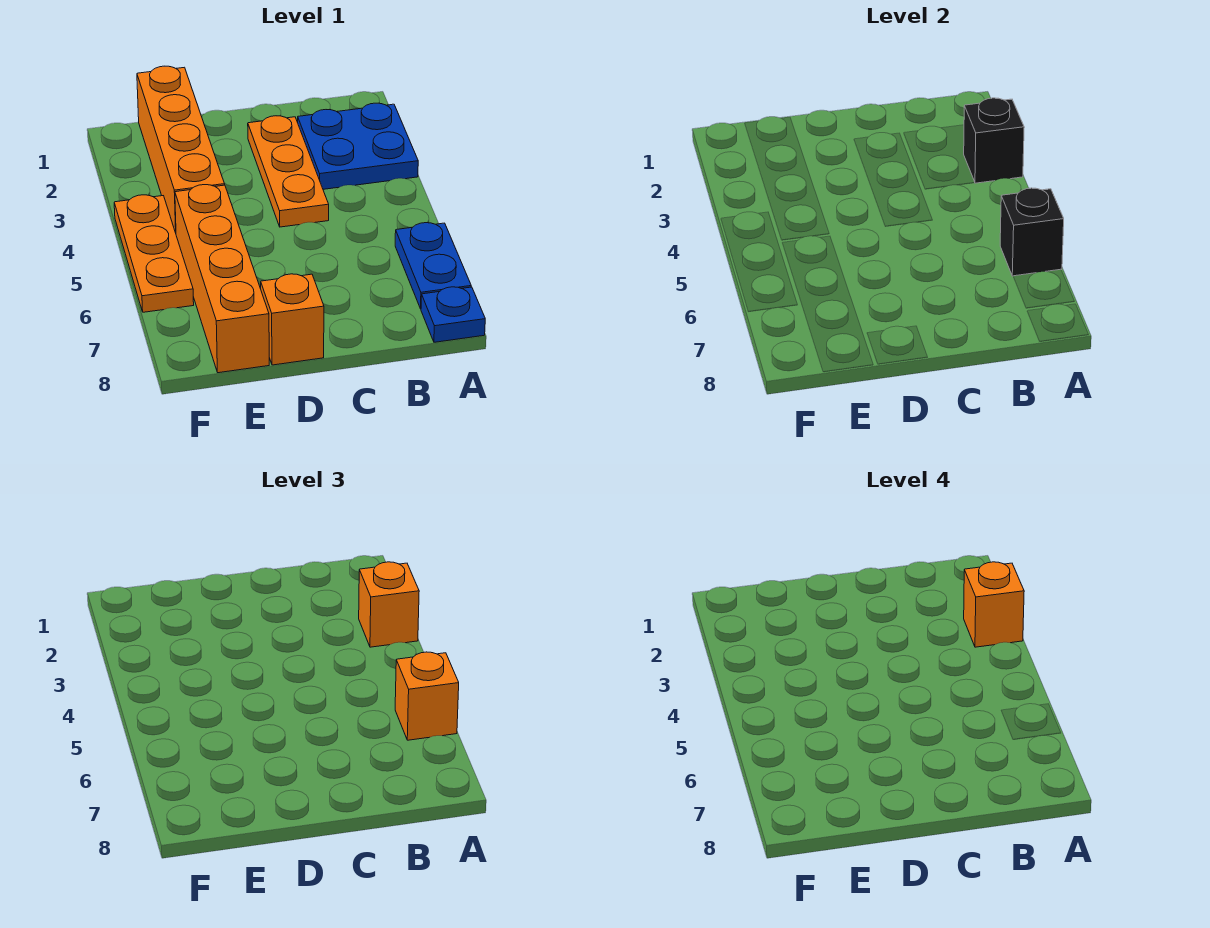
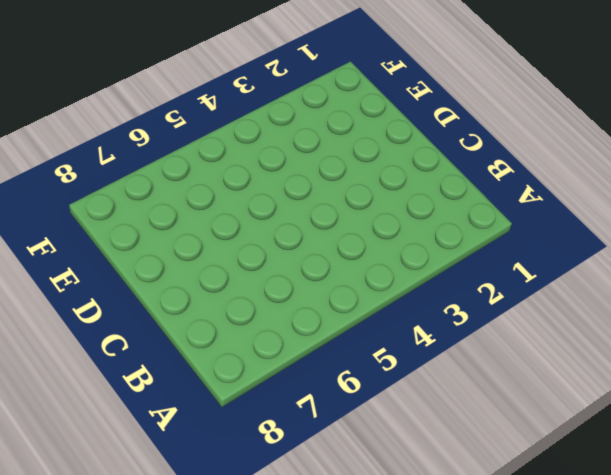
none -> blue 2x2 plate [298,103,418,189]
none -> blue 1x2 plate [395,223,471,309]
none -> blue 1x1 plate [421,287,485,342]

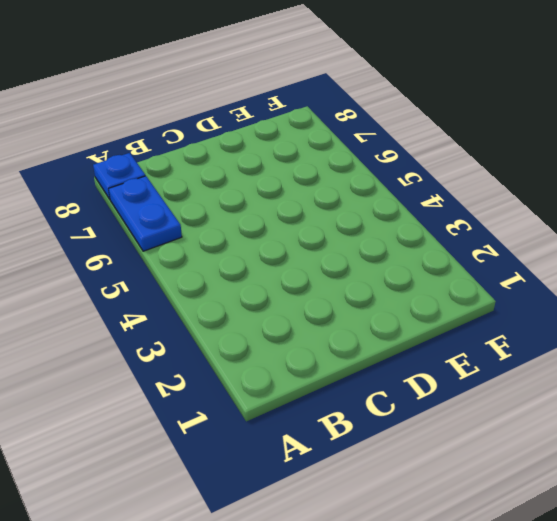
none -> blue 2x2 plate [298,103,418,189]
none -> orange 1x3 plate [248,116,329,227]
none -> orange 1x1 brick [261,274,324,365]

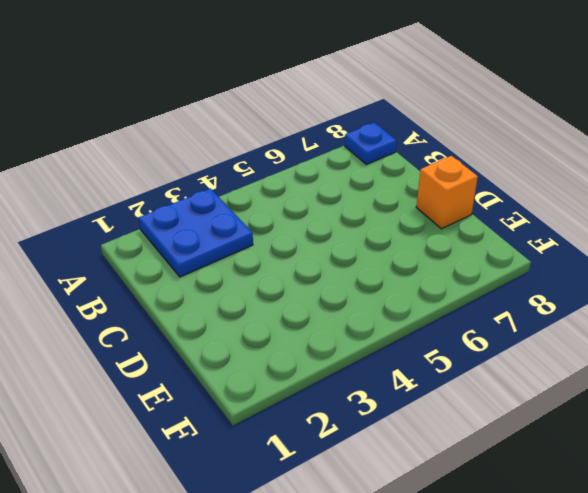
none -> blue 1x2 plate [395,223,471,309]
none -> orange 1x3 plate [248,116,329,227]
none -> orange 1x4 brick [137,66,225,233]

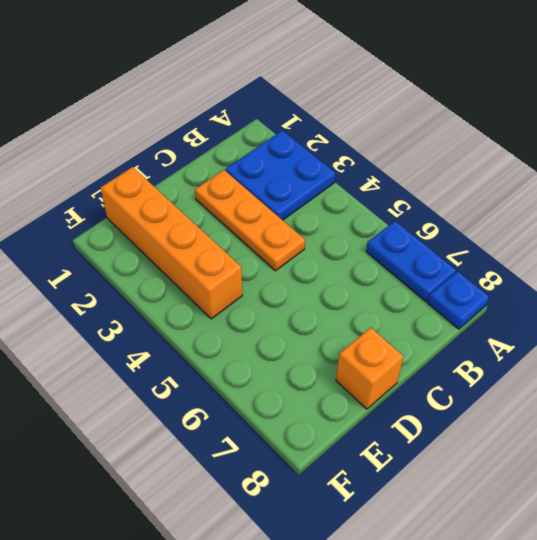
none -> orange 1x4 brick [175,185,269,373]
none -> orange 1x3 plate [114,195,194,312]
none -> black 1x1 brick [964,98,1024,183]

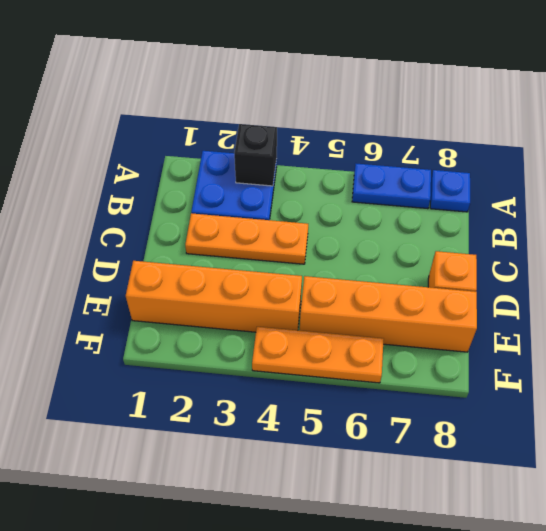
none -> black 1x1 brick [1000,188,1064,276]
none -> orange 1x1 brick [359,562,419,647]
none -> orange 1x1 brick [395,652,459,740]

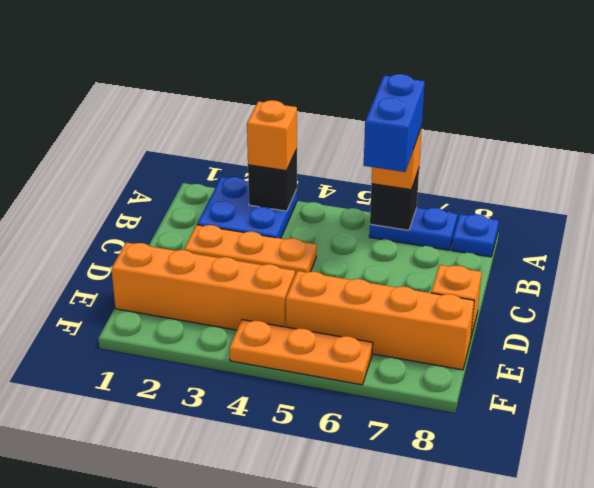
blue 1x2 brick [364,74,425,172] -> none
none -> orange 1x1 brick [964,562,1024,647]

